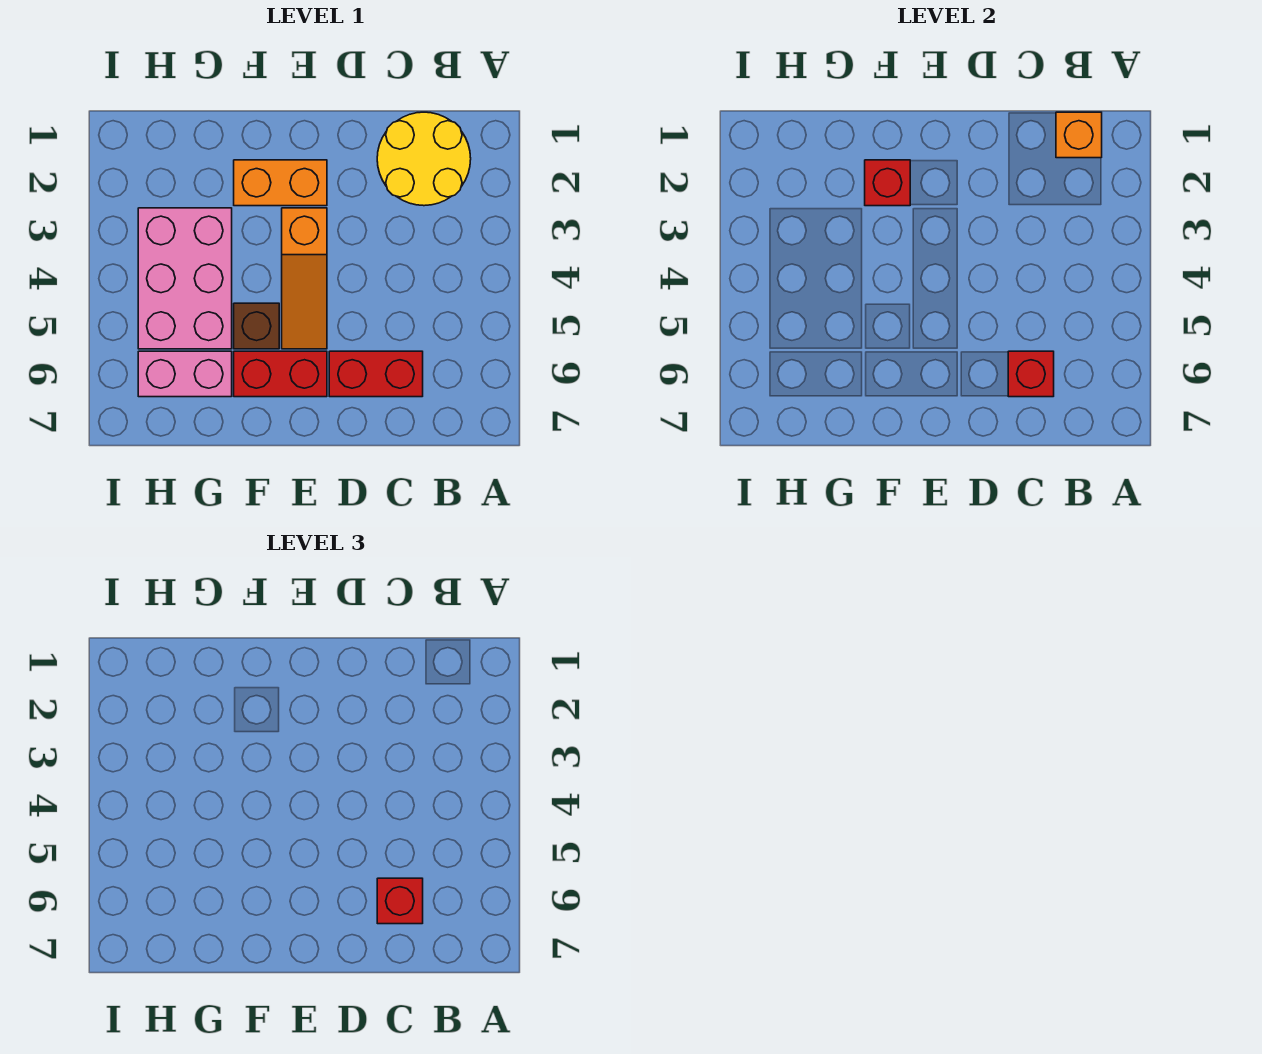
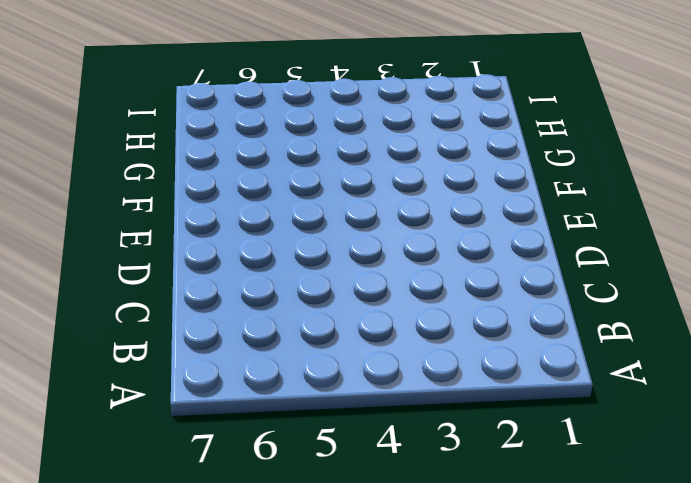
none -> yellow 2x2 round brick [377,112,471,206]
none -> red 1x2 brick [329,351,423,397]
none -> orange 1x2 brick [234,160,327,206]

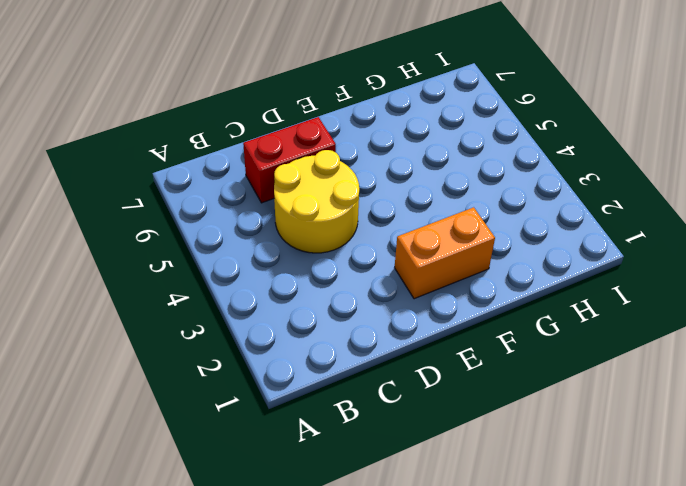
yellow 2x2 round brick [274,150,359,253] -> yellow 2x2 round brick moved to [377,112,471,206]
none -> orange 1x3 slope [282,208,327,349]
none -> red 1x2 brick [234,351,327,397]
none -> brown 1x1 brick [234,303,279,349]

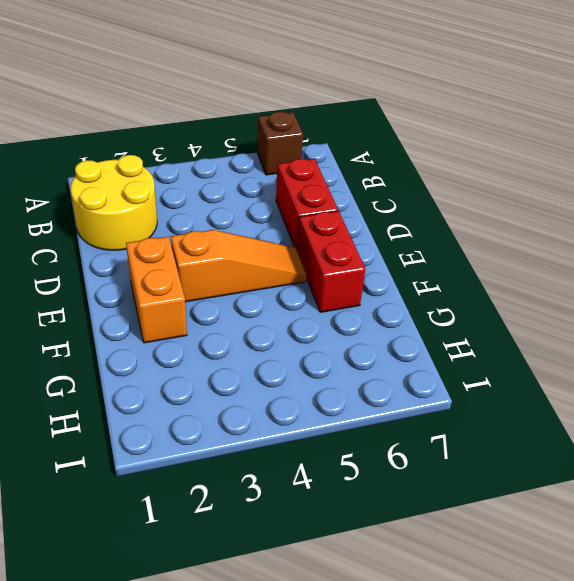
brown 1x1 brick [257,111,303,175] -> brown 1x1 brick moved to [234,303,279,349]
none -> pink 2x3 brick [138,208,232,349]
none -> pink 1x2 brick [138,351,232,397]
none -> orange 1x1 brick [1056,112,1102,158]

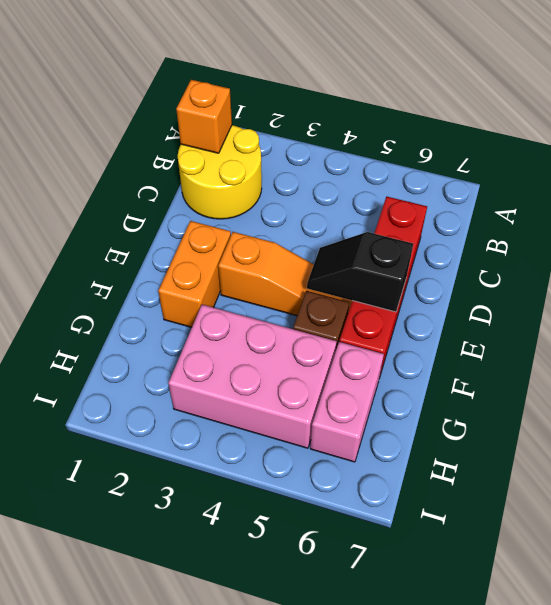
black 1x2 slope [307,232,413,312] -> none
none -> red 1x1 brick [1008,351,1054,397]
none -> red 1x1 brick [865,160,910,206]
none -> red 1x1 brick [377,878,423,924]

